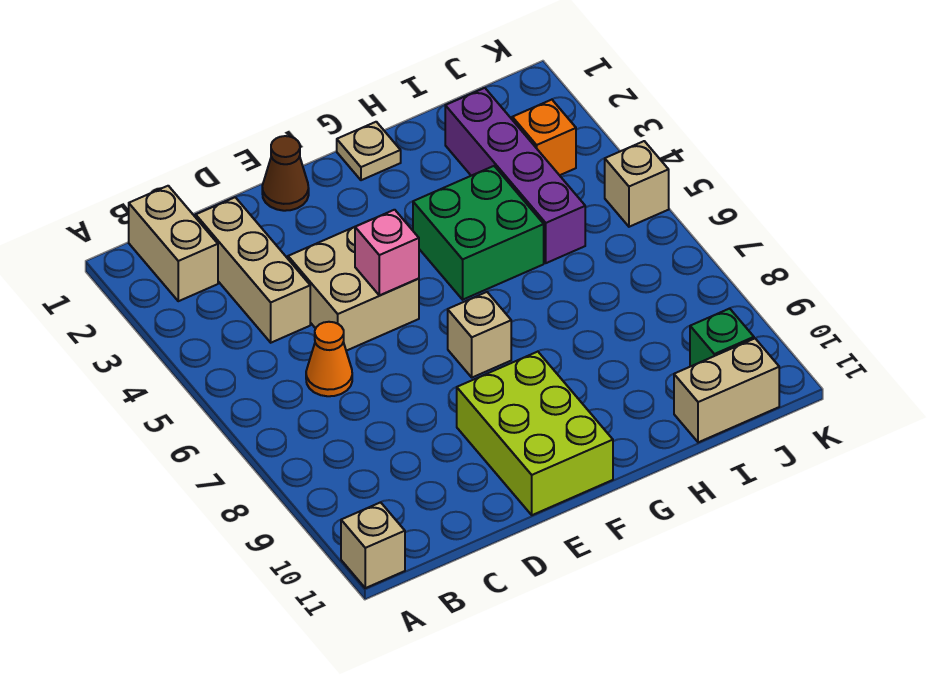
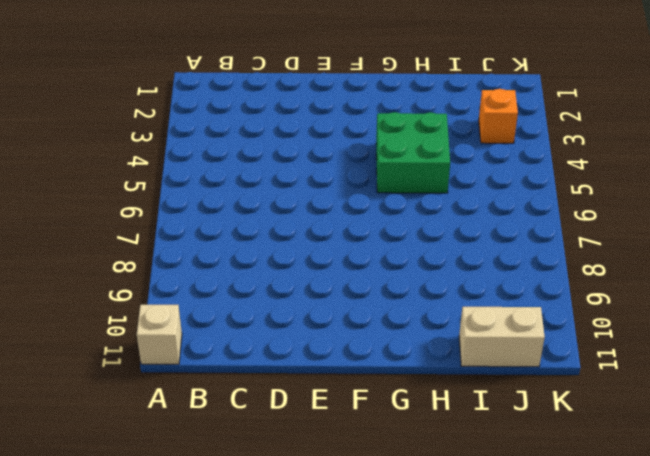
none -> tan 1x2 brick [129,186,218,301]
none -> tan 1x3 brick [196,197,310,343]
none -> orange 1x1 cone [306,322,352,396]

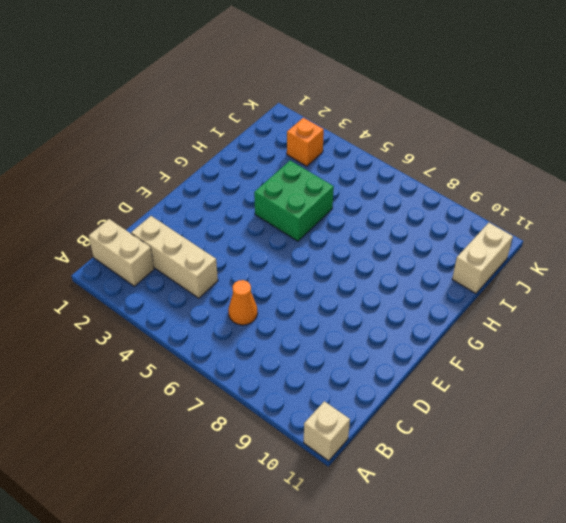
none -> tan 2x2 brick [288,227,419,351]
none -> brown 1x1 cone [262,136,309,211]
none -> lime 2x3 brick [457,352,613,515]

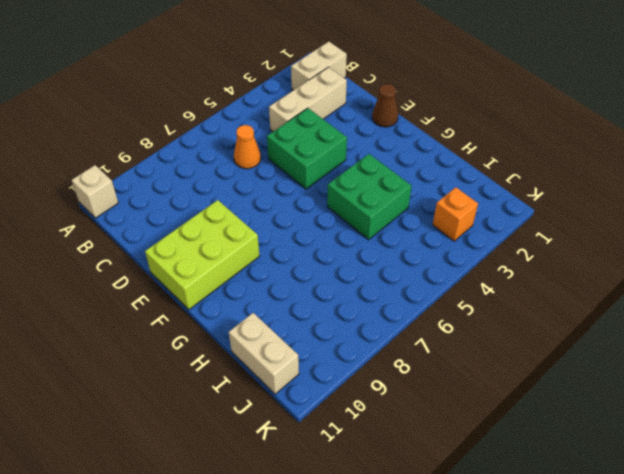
green 2x2 brick [267,108,347,189] -> tan 2x2 brick [288,227,419,351]
none -> tan 1x1 brick [448,292,511,377]
none -> tan 1x1 plate [337,122,401,180]
none -> purple 1x4 brick [445,88,585,263]

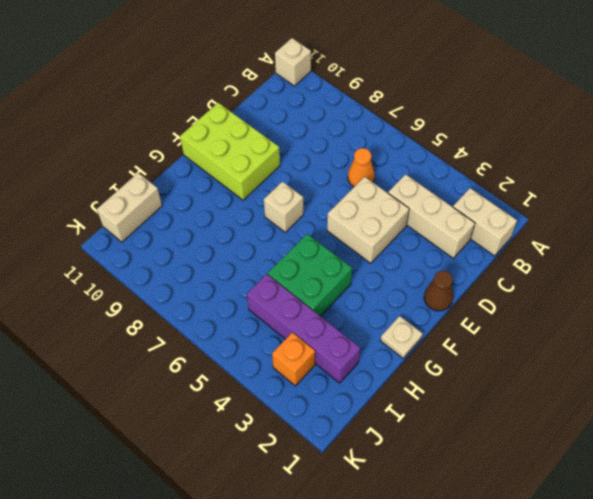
none -> green 1x1 brick [690,308,754,366]
none -> tan 1x1 brick [605,141,669,227]
none -> pink 1x1 brick [355,210,419,295]

